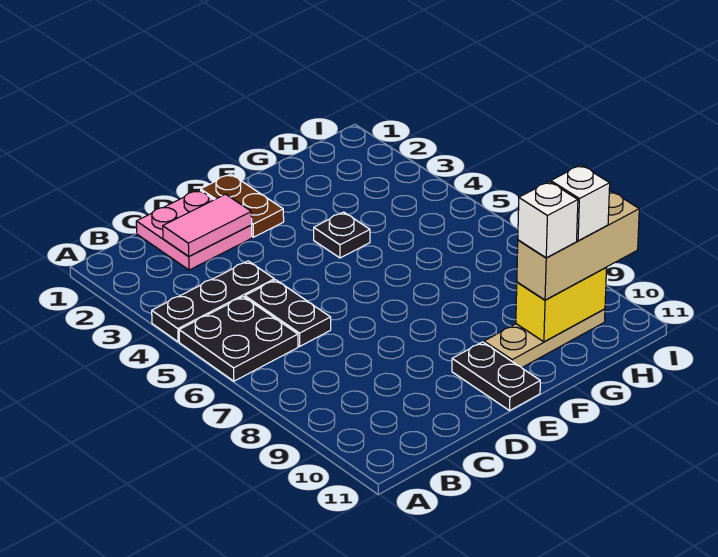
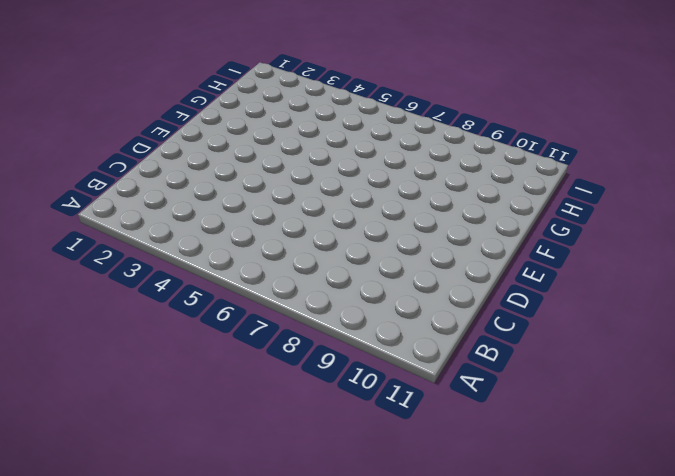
none -> black 1x3 plate [152,261,274,342]
none -> black 2x2 plate [179,297,298,381]
none -> pink 2x2 plate [136,190,252,270]

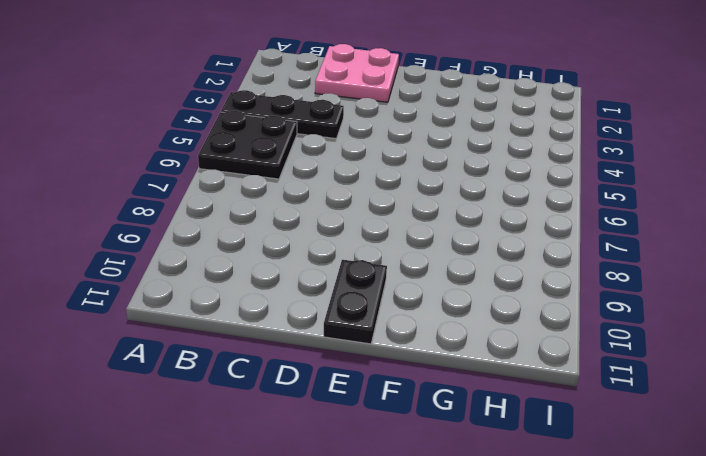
none -> black 1x2 plate [245,280,331,346]
none -> brown 1x2 plate [201,174,284,237]
none -> black 1x1 plate [314,212,370,258]

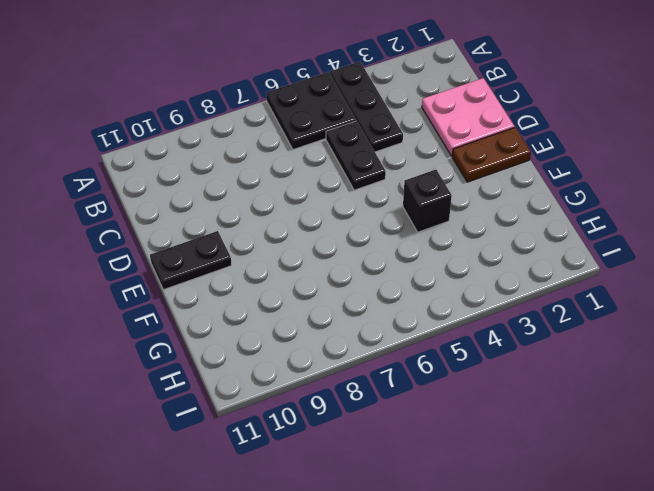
black 1x2 plate [326,121,386,190] -> black 1x2 plate turned to [245,280,331,346]
black 1x1 brick [403,170,452,232] -> black 1x1 plate [314,212,370,258]
none -> tan 1x3 plate [484,309,605,368]
none -> pink 1x2 tile [163,194,252,256]
none -> yellow 1x2 brick [516,268,607,342]

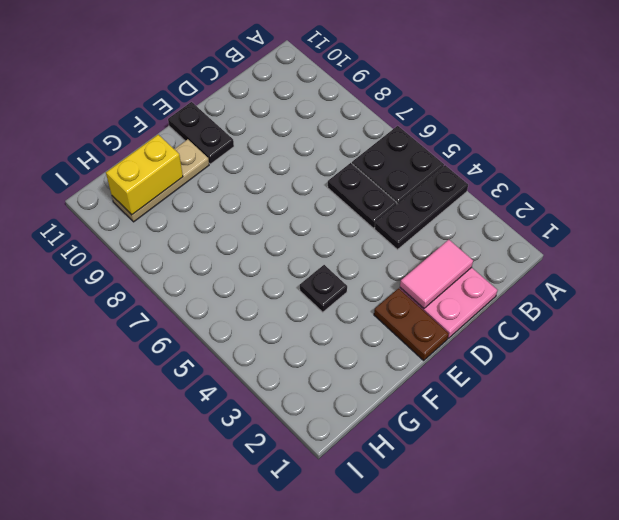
none -> tan 1x3 brick [517,191,639,300]
none -> white 1x1 brick [518,182,578,258]
none -> white 1x1 brick [551,165,610,241]

